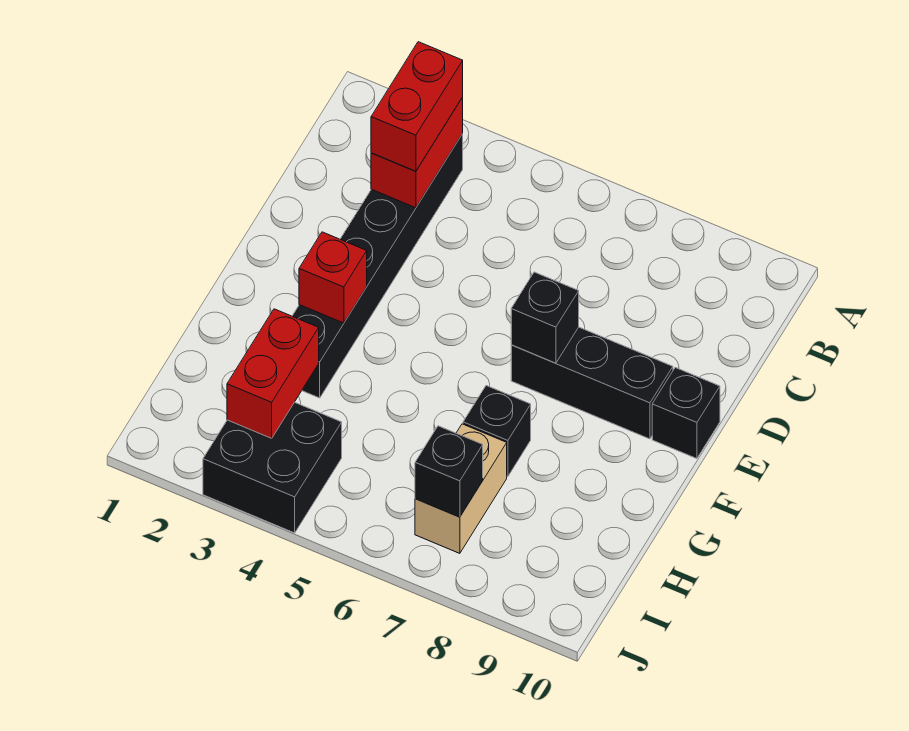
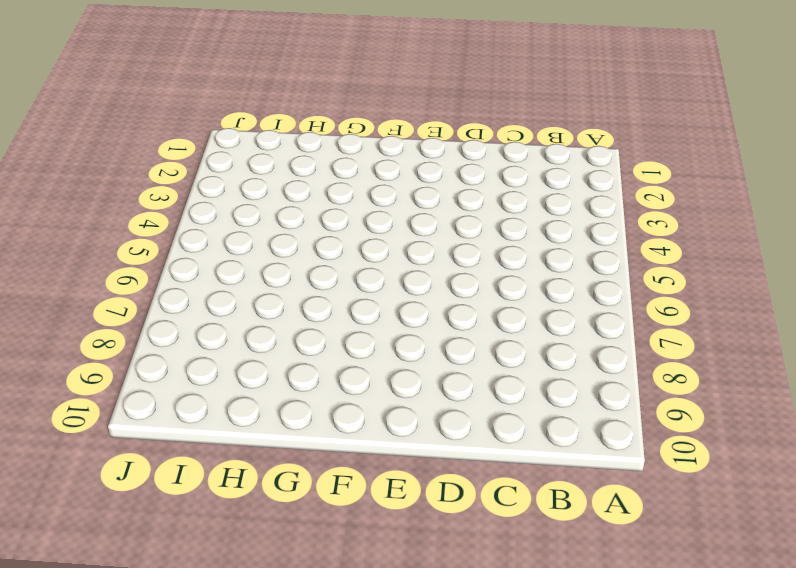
none -> black 1x6 brick [292,134,463,398]
none -> black 1x3 brick [511,327,673,439]
none -> black 1x1 brick [652,368,720,459]

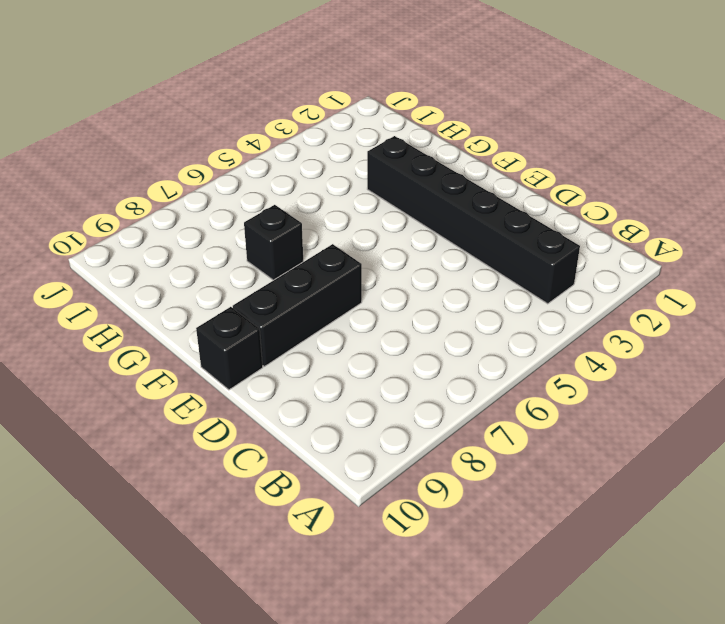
none -> tan 1x2 brick [415,424,507,553]
none -> black 2x2 brick [203,402,342,533]
none -> red 1x2 brick [371,97,463,208]

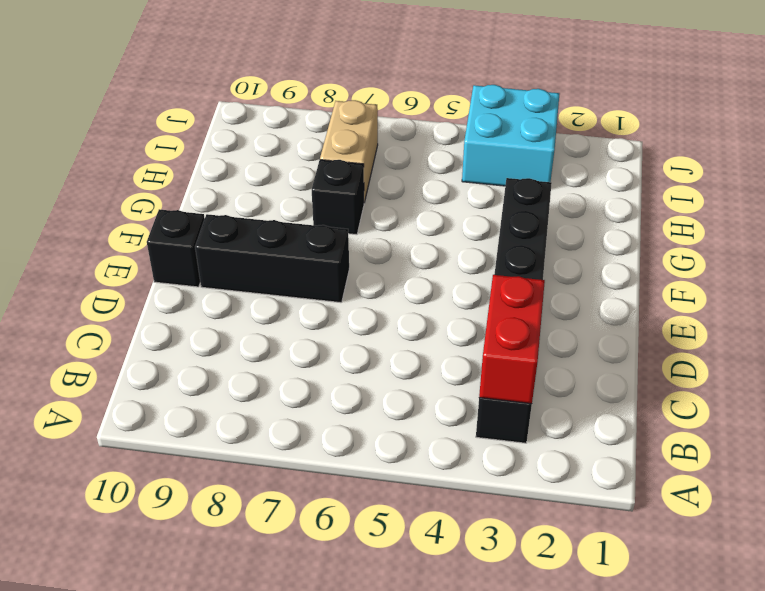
cyan 2x2 brick [462,85,559,186] -> black 2x2 brick [203,402,342,533]
none -> black 1x1 brick [511,272,579,363]
none -> red 1x1 brick [299,232,367,323]
none -> red 1x2 brick [227,309,319,438]

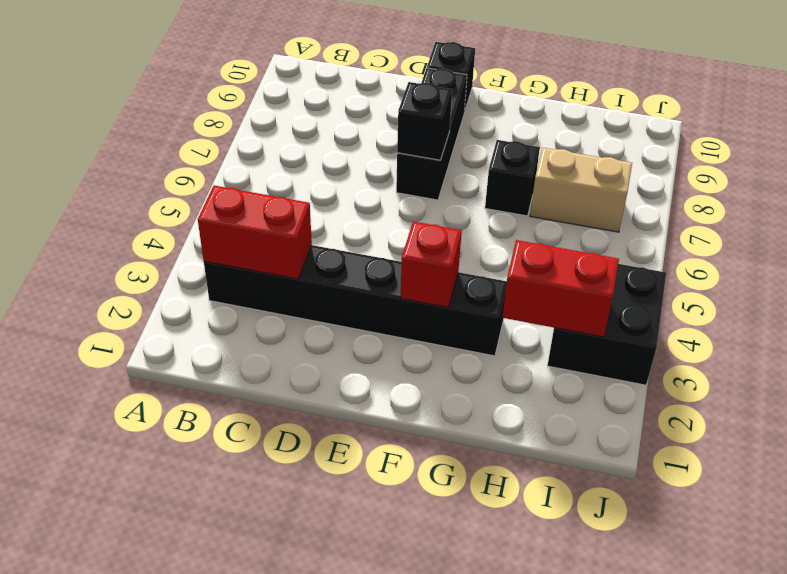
none -> black 1x1 brick [415,426,483,517]
none -> red 1x2 brick [371,42,463,171]

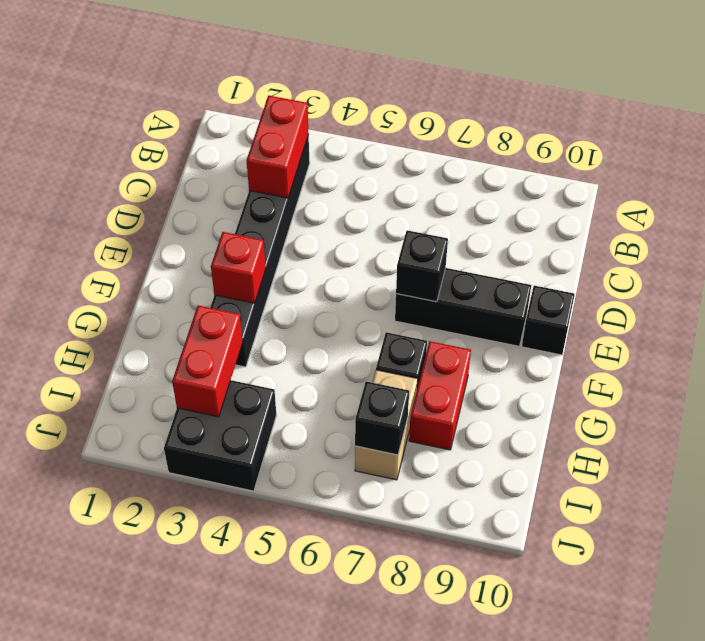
red 1x2 brick [409,341,471,450] -> red 1x2 brick moved to [371,42,463,171]

